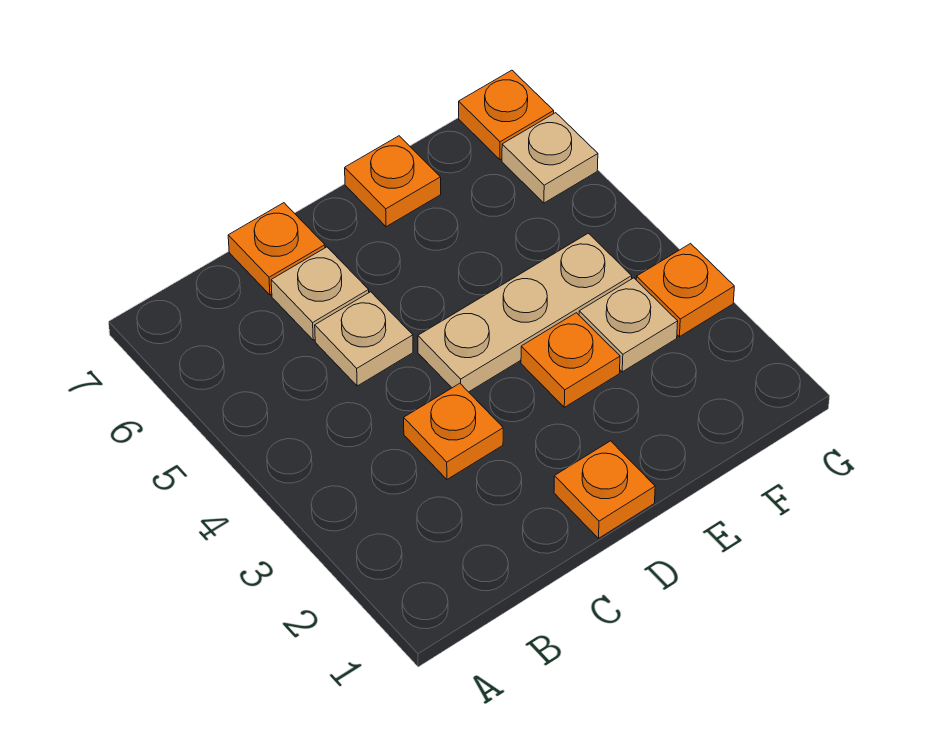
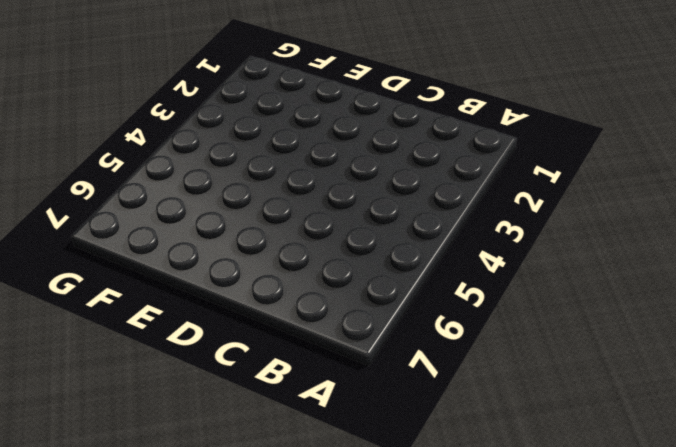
none -> orange 1x1 plate [404,383,503,479]
none -> tan 1x1 plate [315,292,413,386]
none -> tan 1x1 plate [271,247,369,340]

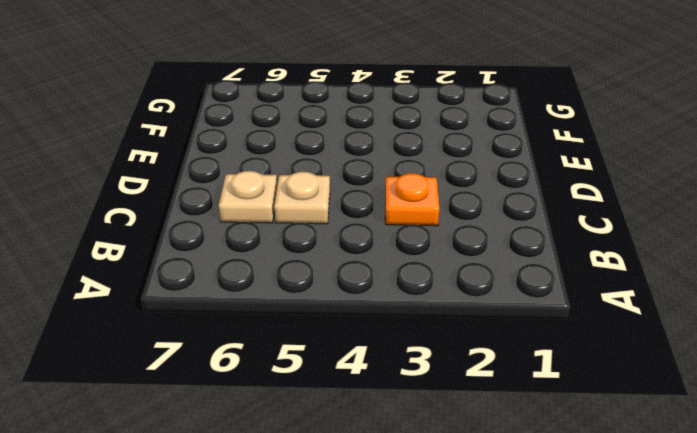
none -> orange 1x1 plate [228,203,325,295]
none -> orange 1x1 plate [554,441,655,538]
none -> tan 1x3 plate [418,233,632,392]

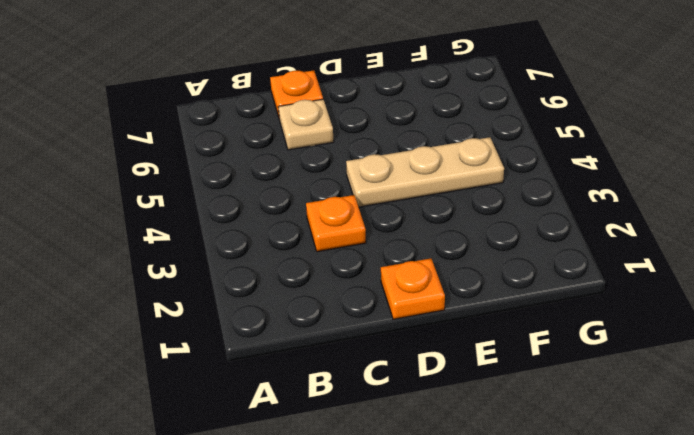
none -> tan 1x1 plate [315,292,413,386]
none -> orange 1x1 plate [521,313,620,407]
none -> orange 1x1 plate [345,136,441,227]

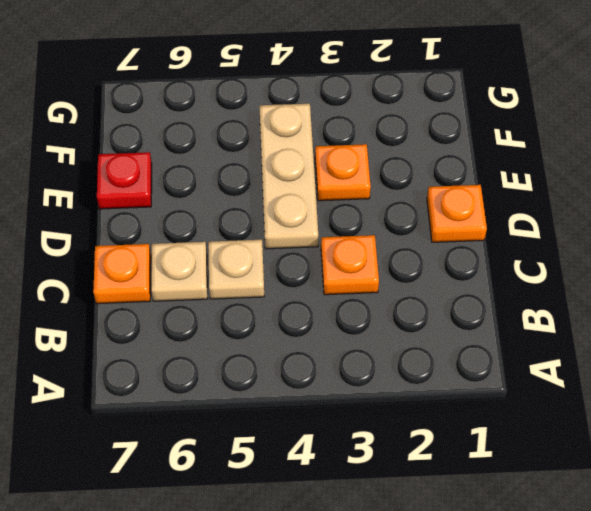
red 1x1 plate [97,152,152,209] -> orange 1x1 plate [345,136,441,227]
none -> tan 1x1 plate [579,278,678,372]
none -> orange 1x1 plate [636,244,734,337]
none -> tan 1x1 plate [502,113,598,203]

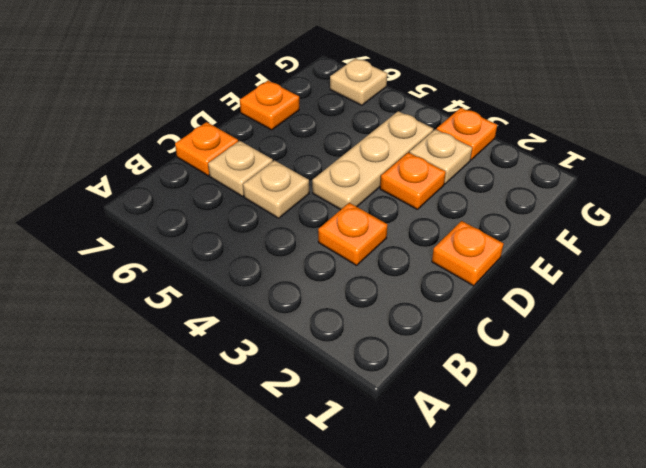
none -> orange 1x1 plate [459,70,554,160]

